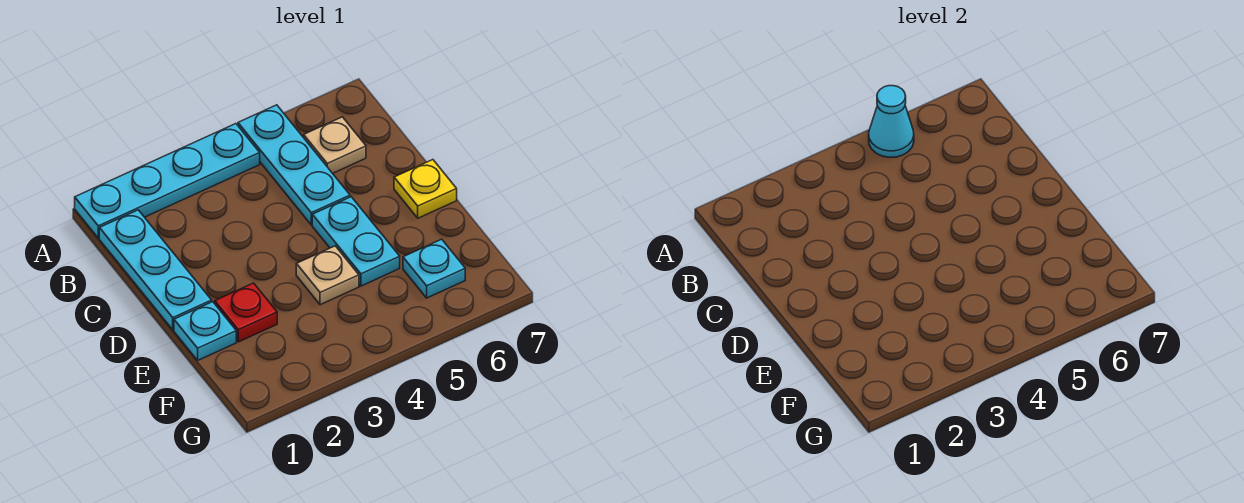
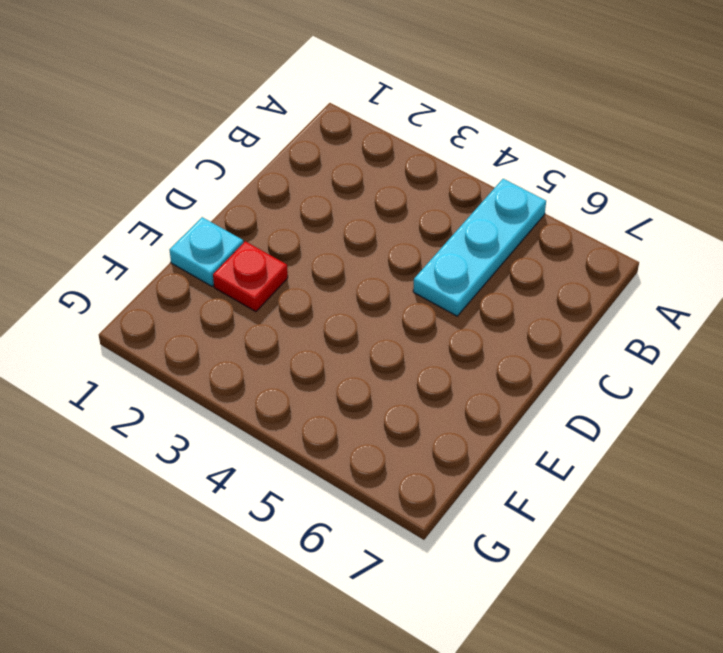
none -> cyan 1x4 plate [75,124,260,238]
none -> cyan 1x3 plate [99,210,212,330]

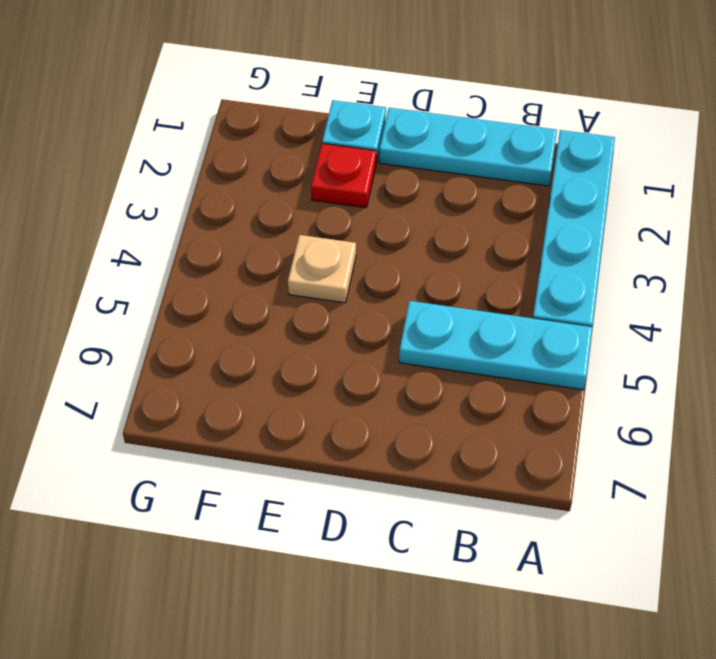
none -> tan 1x1 plate [304,117,366,173]
none -> cyan 1x2 plate [312,197,400,286]

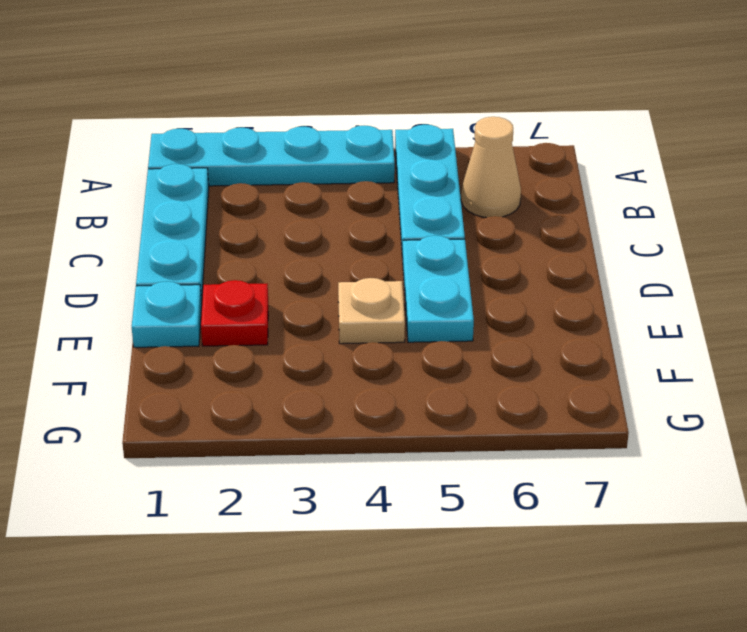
tan 1x1 cone [461,117,521,218] -> tan 1x1 plate [304,117,366,173]
none -> yellow 1x1 plate [394,160,457,218]
none -> cyan 1x1 plate [403,239,465,298]

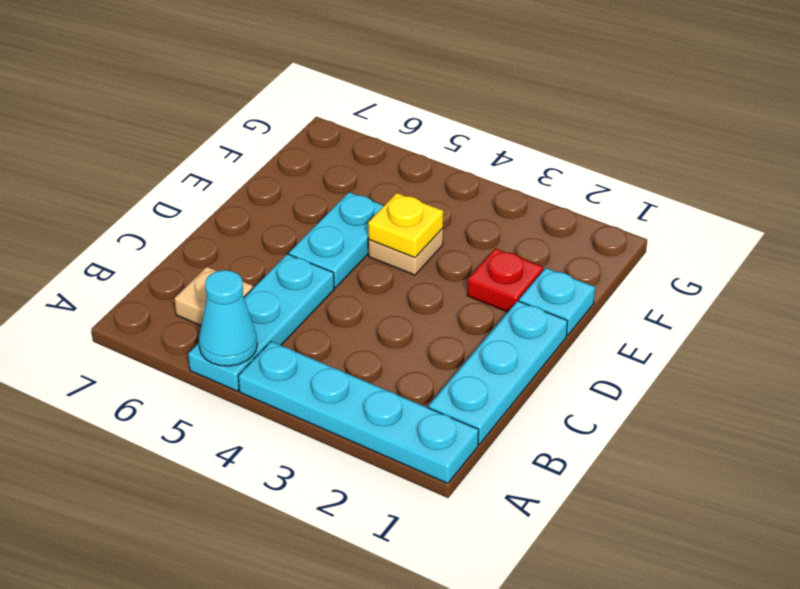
yellow 1x1 plate [368,193,443,258] -> yellow 1x1 plate moved to [394,160,457,218]
none -> cyan 1x1 plate [403,239,465,298]

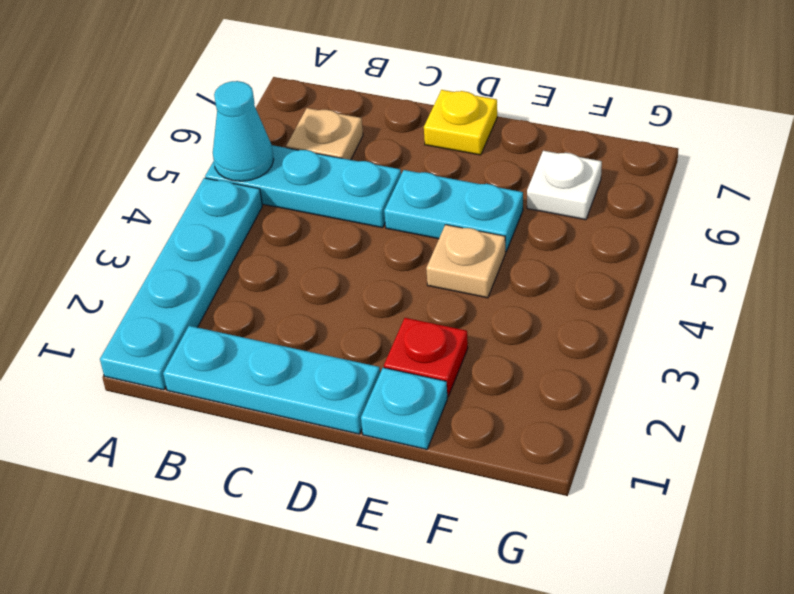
white 1x1 plate [527,151,602,220] -> cyan 1x1 plate [403,239,465,298]

